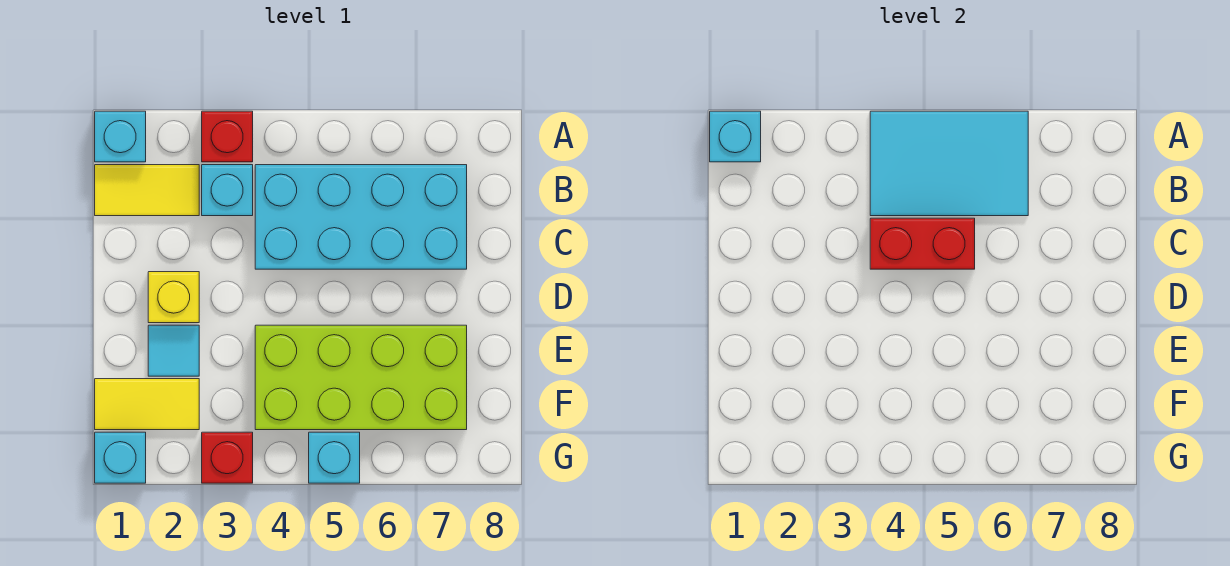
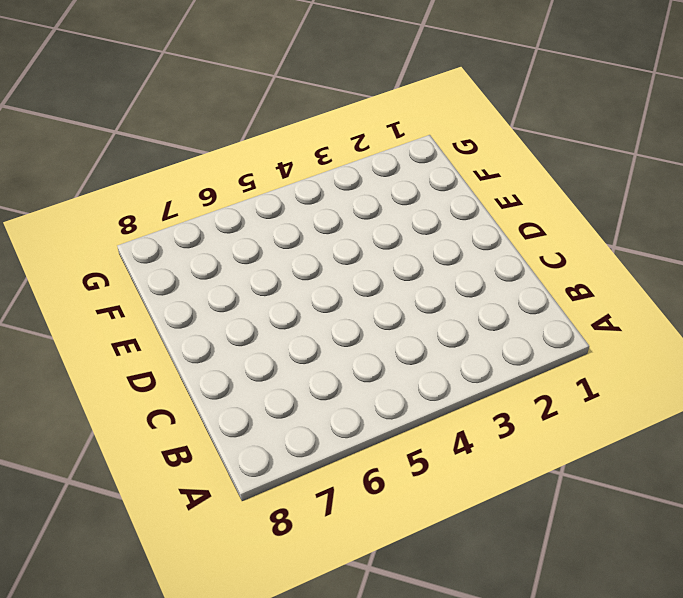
none -> cyan 1x1 brick [95,111,146,162]
none -> red 1x1 brick [202,111,253,162]
none -> yellow 1x2 tile [95,165,199,216]

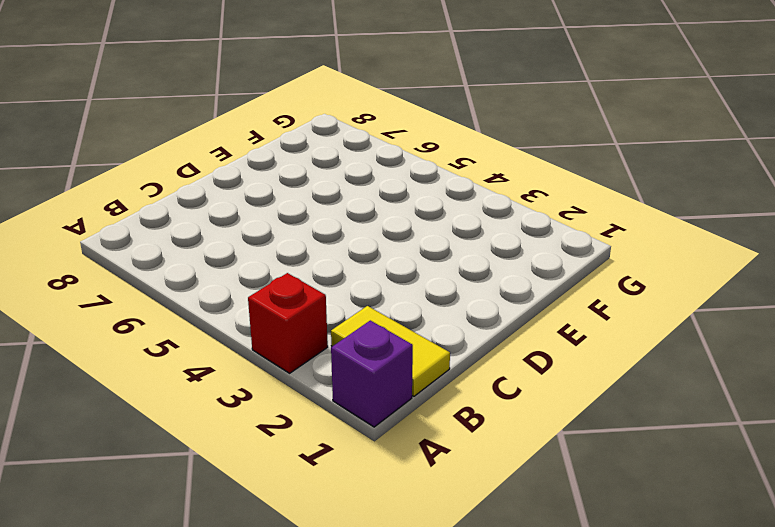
purple 1x1 brick [331,320,413,427] -> cyan 1x1 brick [95,111,146,162]
none -> cyan 1x1 brick [202,165,253,216]
none -> cyan 2x4 brick [255,165,467,269]
none -> yellow 1x1 brick [148,272,199,323]

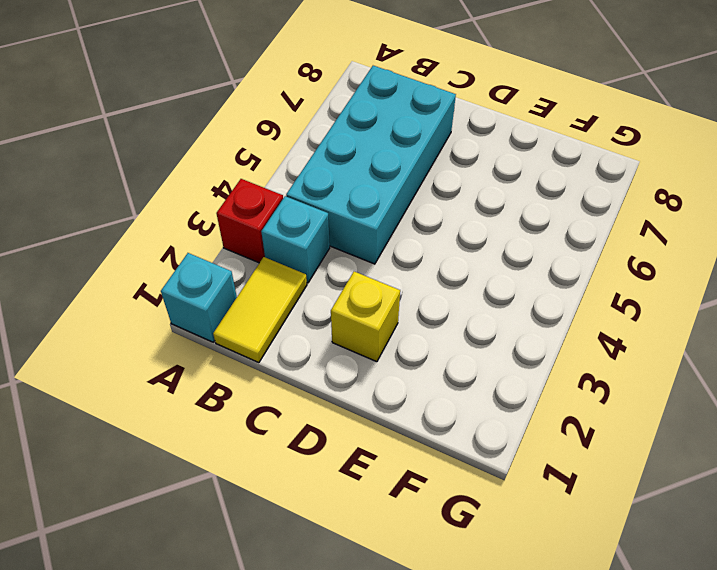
none -> cyan 1x1 tile [148,325,199,376]
none -> lime 2x4 brick [255,325,467,430]
none -> yellow 1x2 tile [95,379,199,430]

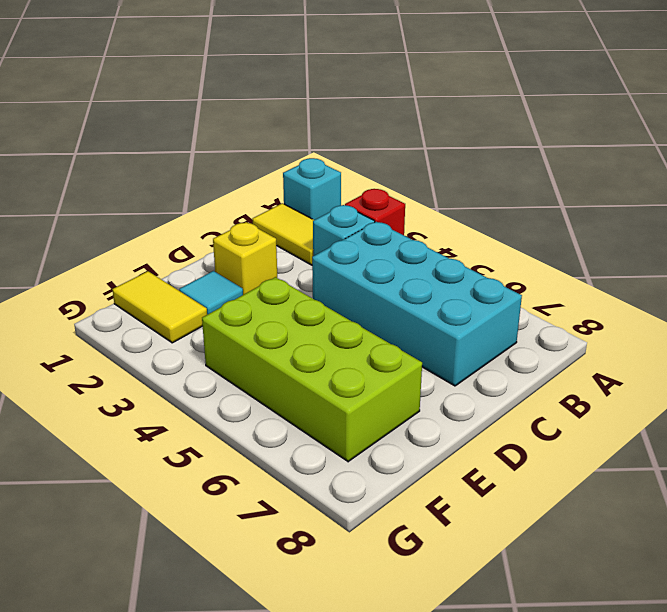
none -> cyan 1x1 brick [95,432,146,483]
none -> red 1x1 brick [202,432,253,483]
none -> cyan 1x1 brick [309,432,360,483]

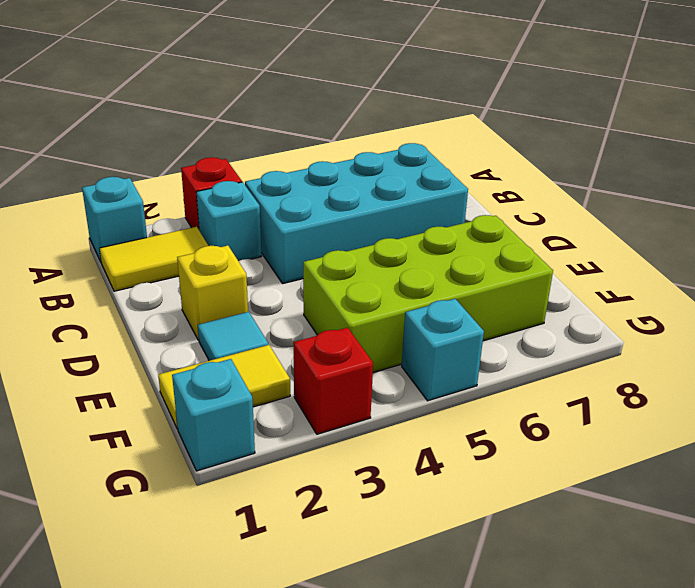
none -> cyan 1x1 brick [710,111,761,162]
none -> cyan 2x3 tile [870,111,1028,216]
none -> red 1x2 brick [870,218,975,269]

